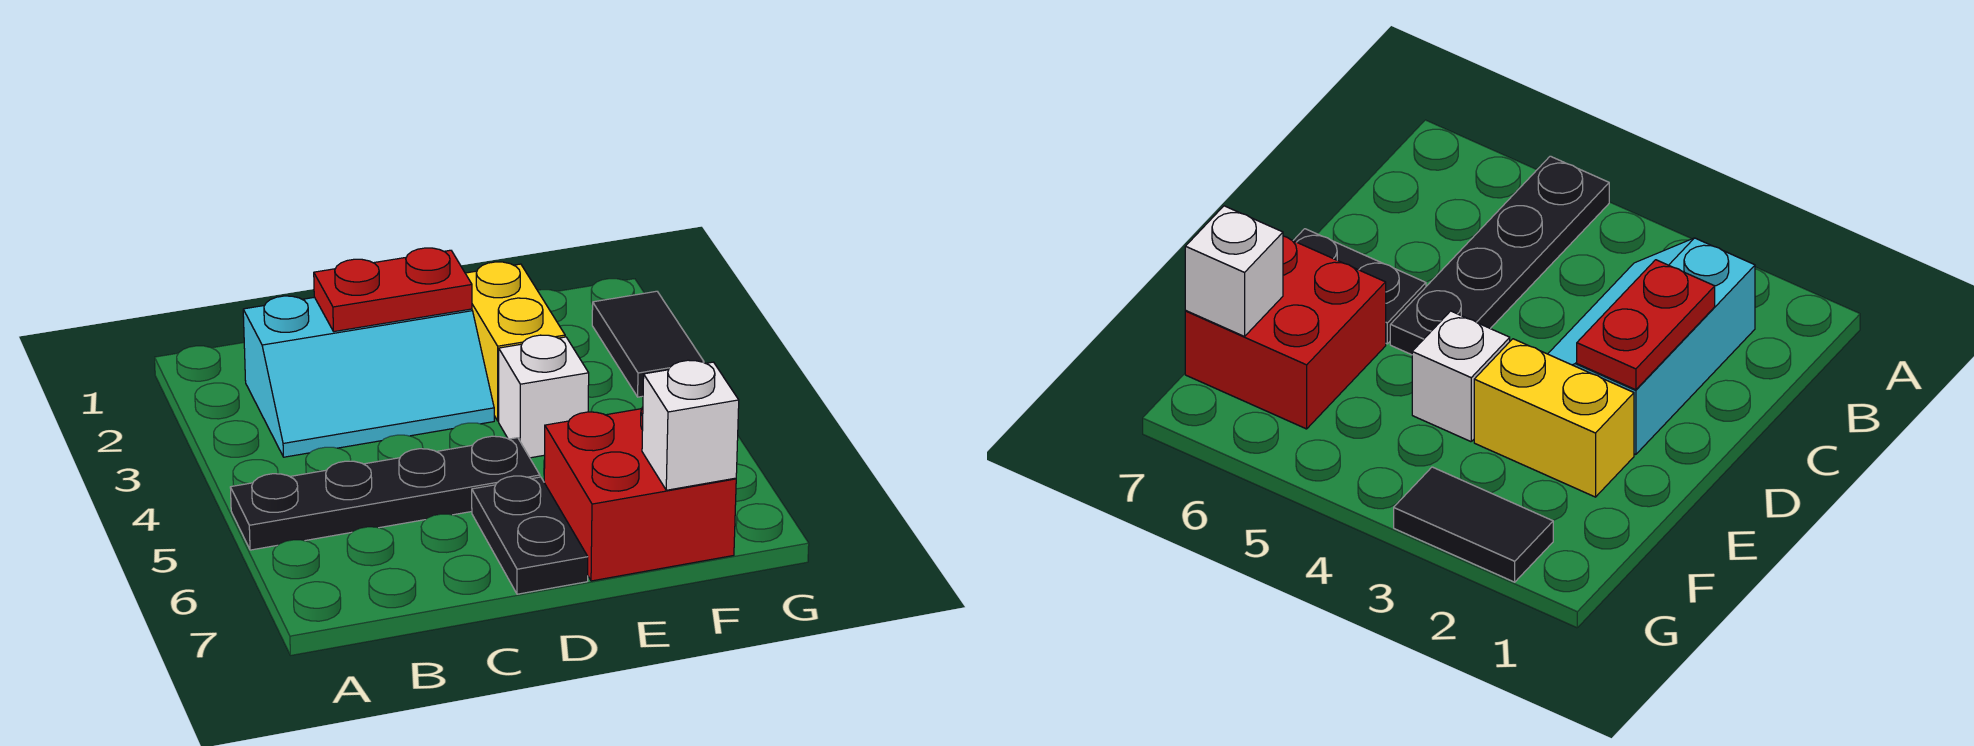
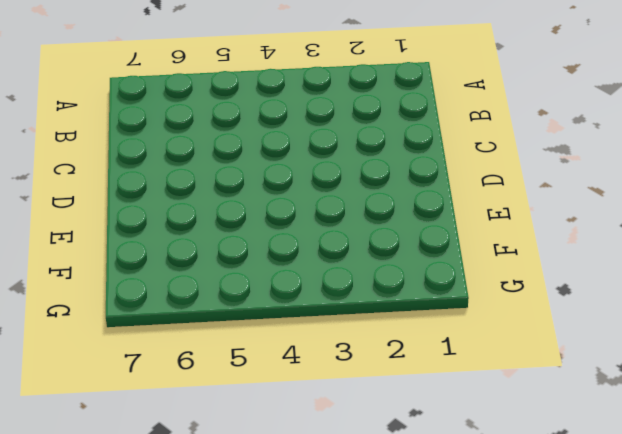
none -> black 1x4 plate [230,436,540,550]
none -> cyan 2x3 slope [243,296,494,457]

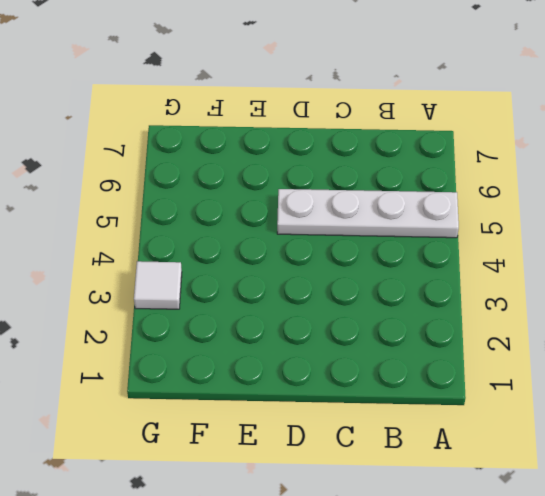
white 1x4 plate [277,189,459,238] -> black 1x4 plate [230,436,540,550]
white 1x1 tile [134,261,182,309] -> black 1x2 tile [592,291,704,397]
none -> cyan 2x3 slope [243,296,494,457]
none -> black 1x2 plate [472,476,588,594]

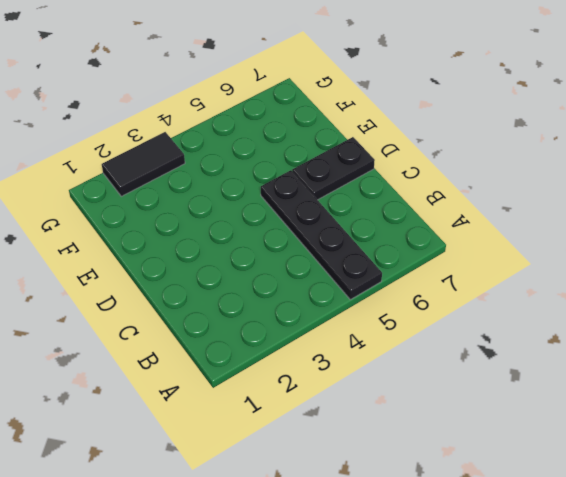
none -> cyan 2x3 slope [243,296,494,457]
none -> yellow 1x2 brick [465,262,565,421]

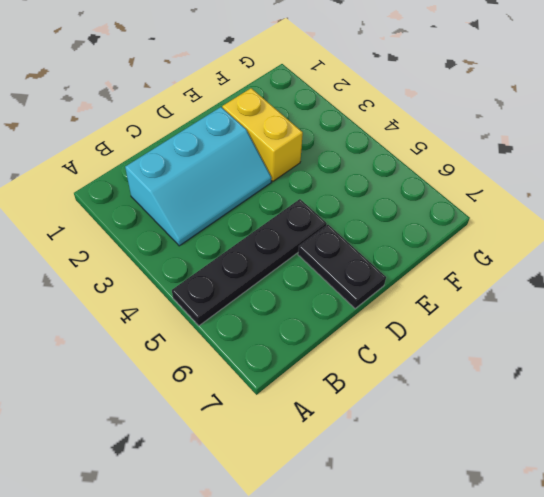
none -> white 1x1 brick [499,335,589,458]
none -> red 2x2 brick [544,407,736,581]

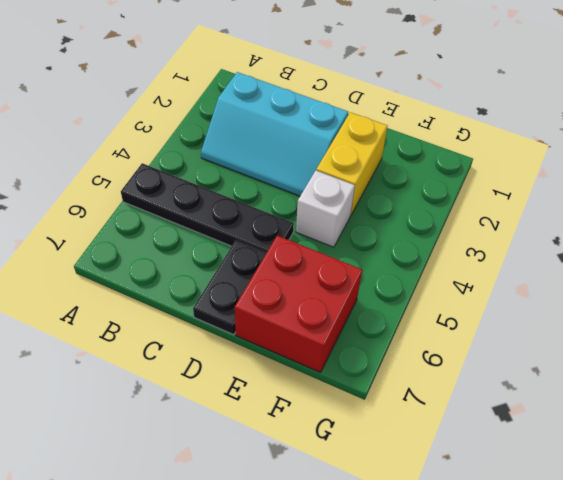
none -> black 1x2 tile [592,291,704,397]
none -> red 1x2 plate [314,248,472,332]

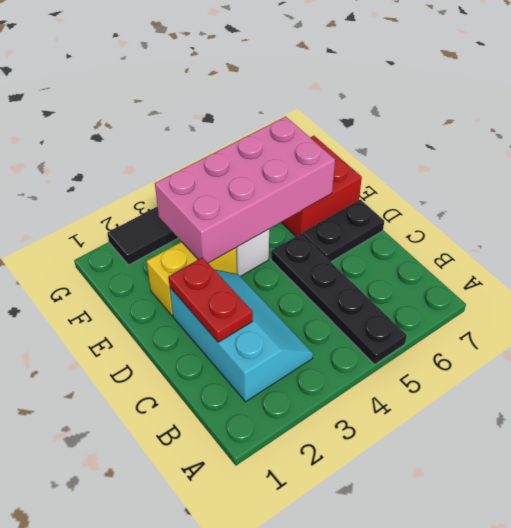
pink 2x4 brick [155,117,335,263] -> none
none -> white 1x1 brick [642,360,739,490]

